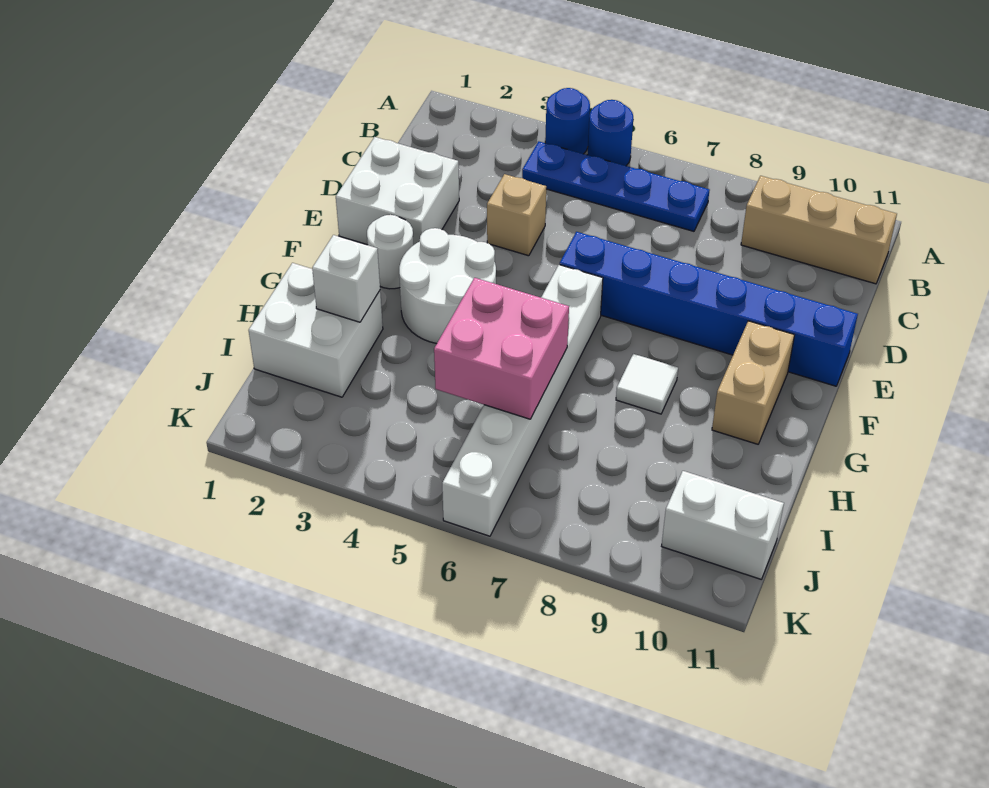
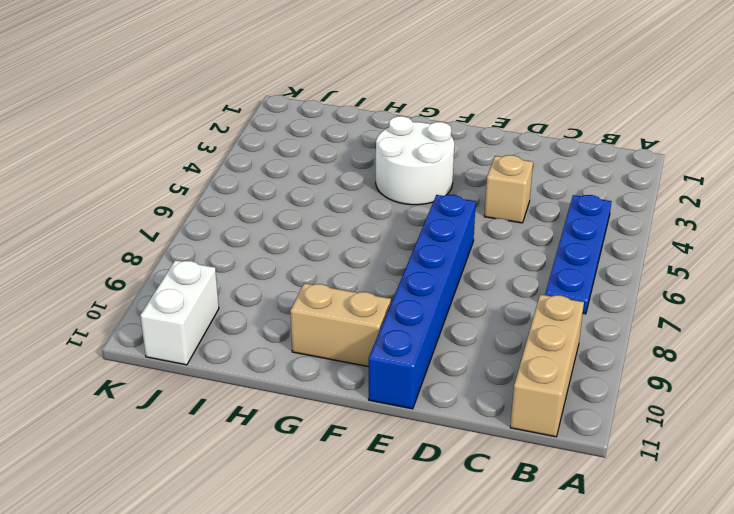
none -> blue 1x1 round brick [545,88,590,154]
none -> blue 1x1 round brick [588,100,633,166]
none -> white 2x2 brick [336,137,459,245]

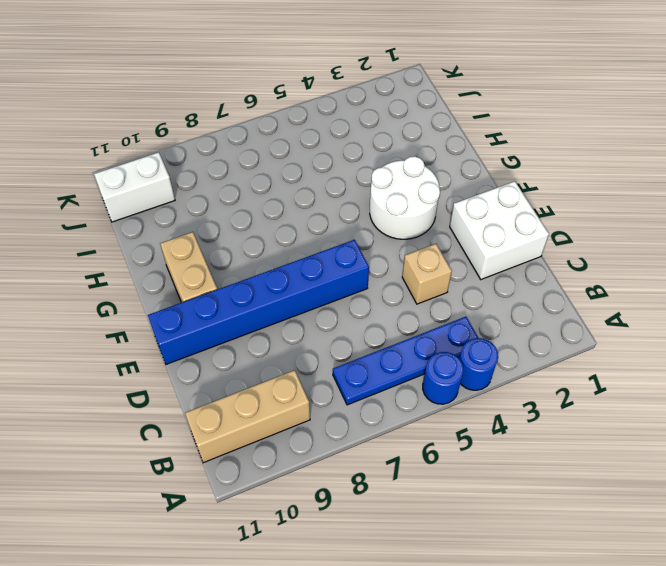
none -> white 1x1 round brick [367,215,414,289]
none -> white 1x6 brick [442,265,603,536]
none -> white 1x1 tile [616,354,678,414]

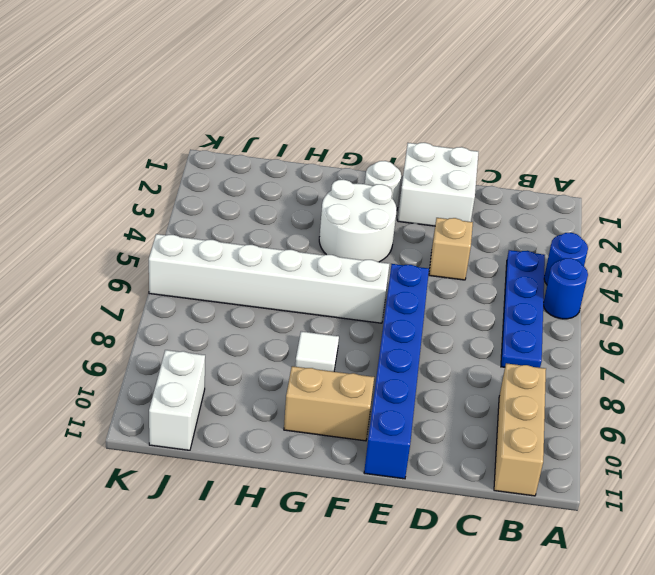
none -> white 2x2 brick [249,263,383,397]
none -> white 1x1 brick [312,235,380,322]
none -> pink 2x2 brick [434,278,569,419]

